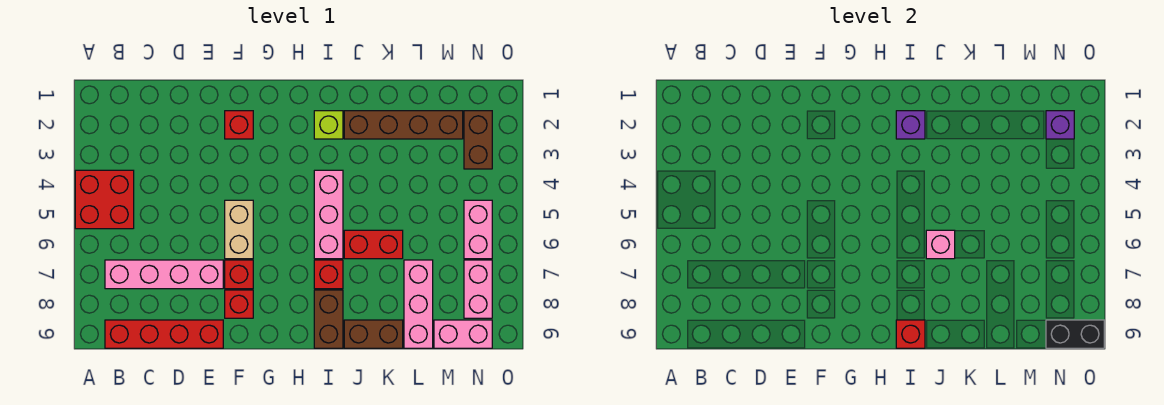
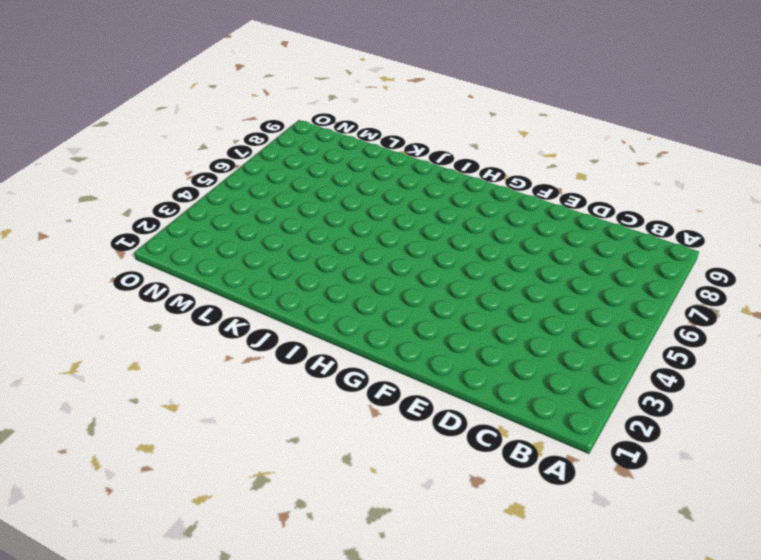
none -> red 2x2 brick [75,170,134,229]
none -> pink 1x4 brick [105,260,223,289]
none -> red 1x4 brick [105,320,223,348]

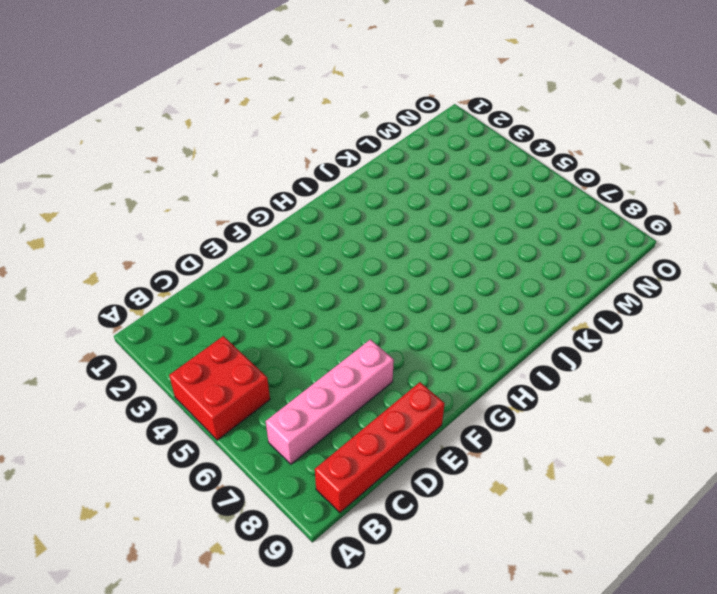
none -> red 1x1 brick [225,111,253,139]
none -> tan 1x2 brick [225,200,253,259]
none -> red 1x1 brick [225,260,253,289]

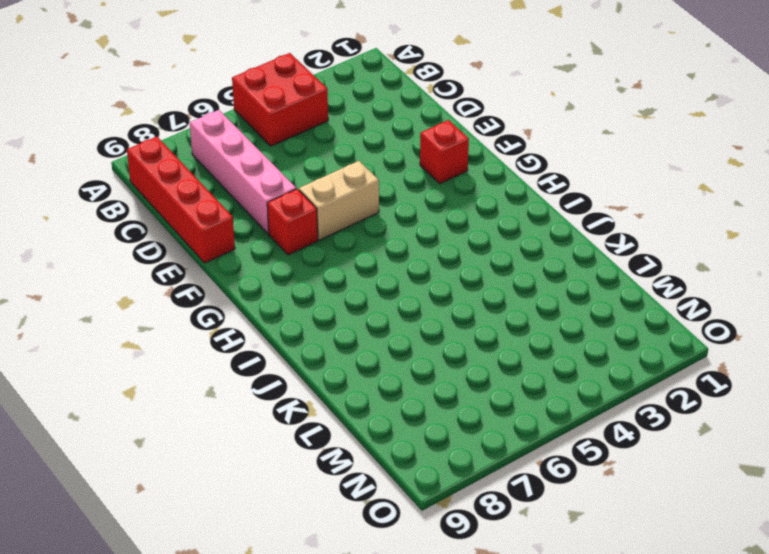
none -> red 1x1 brick [225,290,253,318]
none -> lime 1x1 brick [314,111,343,139]
none -> pink 1x3 brick [314,170,343,259]

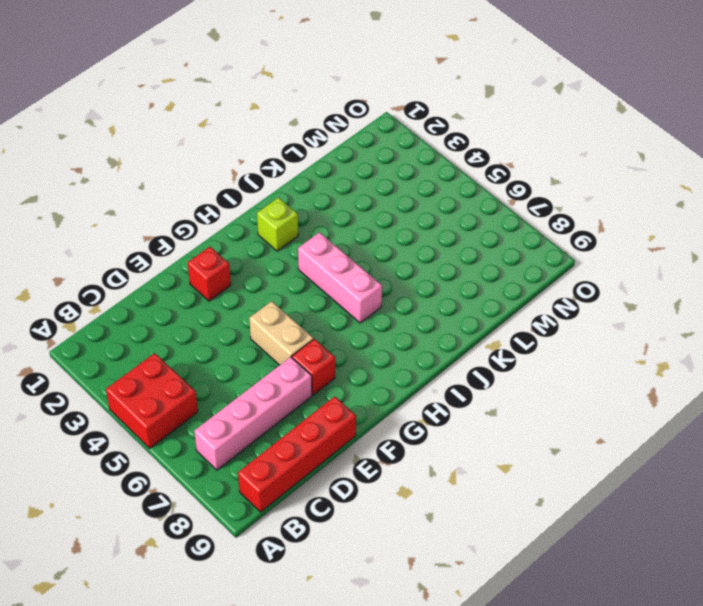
none -> red 1x1 brick [225,290,253,318]
none -> red 1x1 brick [314,260,343,289]
none -> brown 1x2 brick [314,290,343,348]

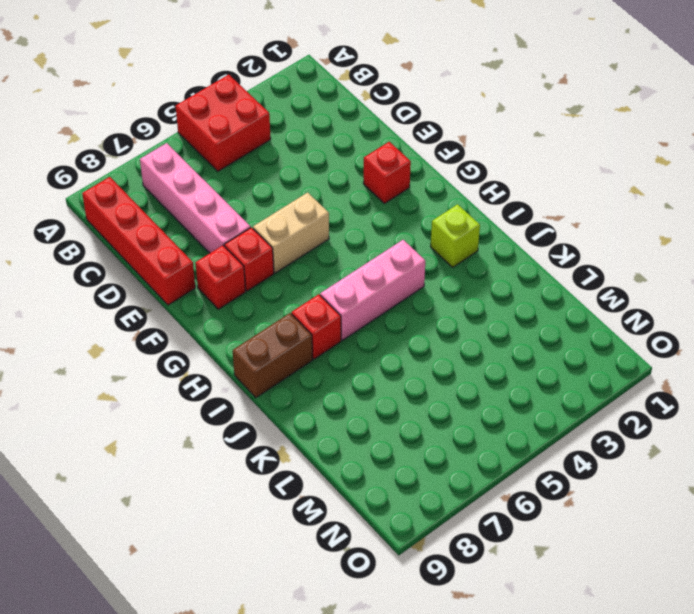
none -> brown 1x4 brick [344,111,463,139]
none -> red 1x2 brick [344,230,403,259]
none -> brown 1x2 brick [344,320,403,348]

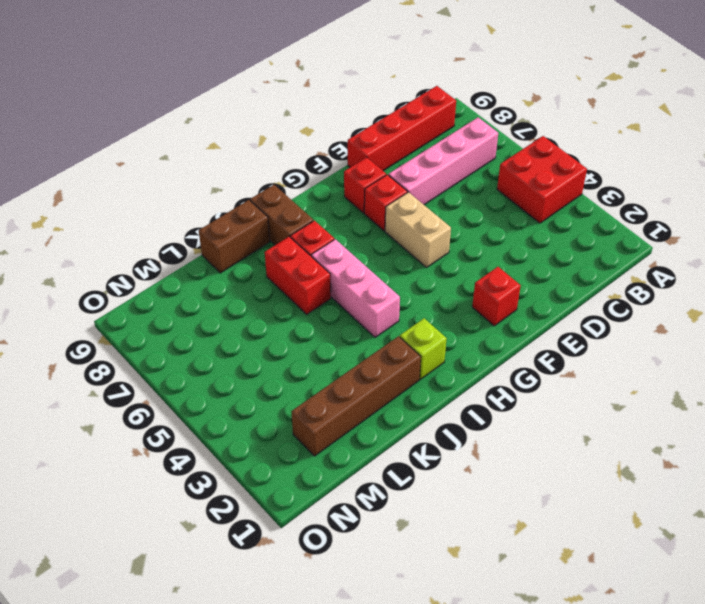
red 1x2 brick [265,237,331,314] -> red 1x2 brick turned to [344,230,403,259]
none -> pink 1x3 brick [404,260,433,348]
none -> pink 1x2 brick [434,320,492,348]
none -> brown 1x2 brick [464,111,492,169]

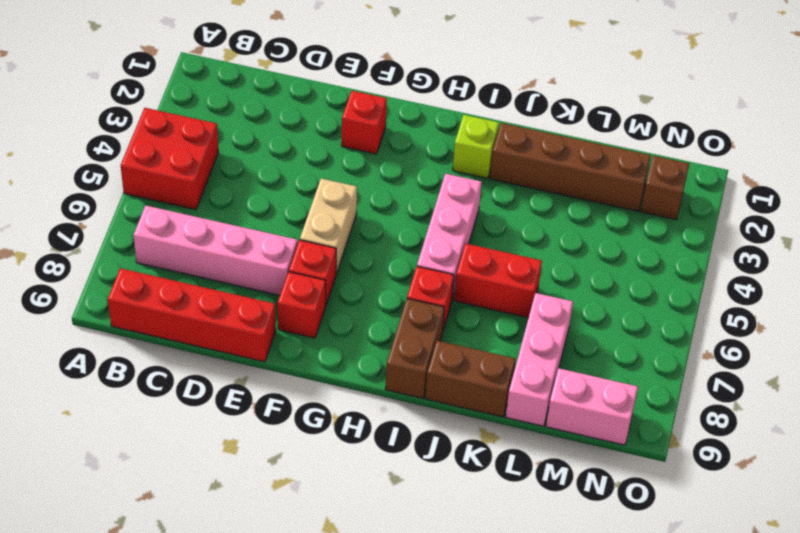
brown 1x1 brick [641,156,689,220] -> brown 1x2 brick [464,111,492,169]
none -> pink 1x2 brick [464,200,492,259]
none -> pink 1x2 brick [464,260,492,318]
none -> purple 1x1 brick [896,111,925,139]

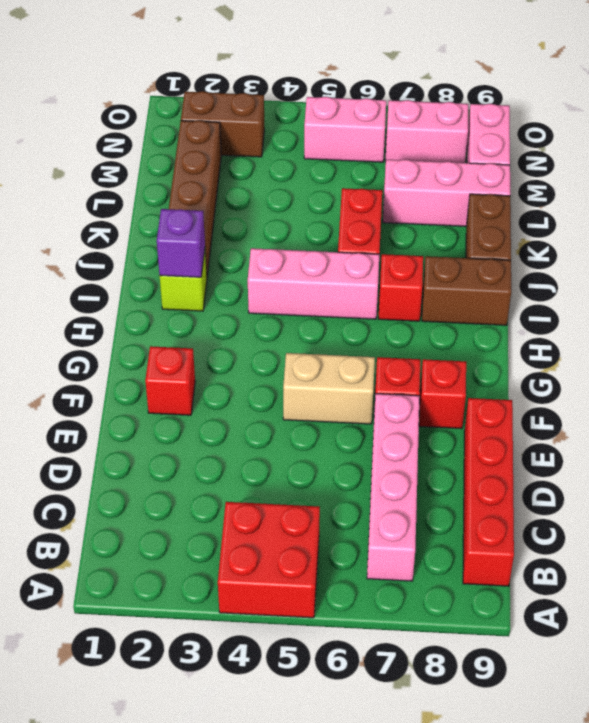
none -> red 1x1 brick [896,320,925,348]
none -> pink 1x1 brick [926,230,955,259]
none -> purple 1x1 brick [1046,111,1074,139]

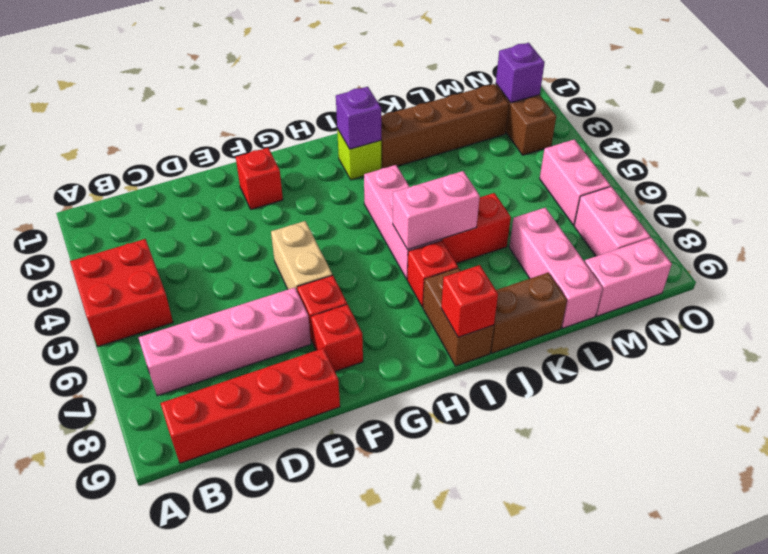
pink 1x2 brick [393,171,480,250] -> pink 1x1 brick [926,230,955,259]
none -> black 1x2 brick [1046,320,1104,348]

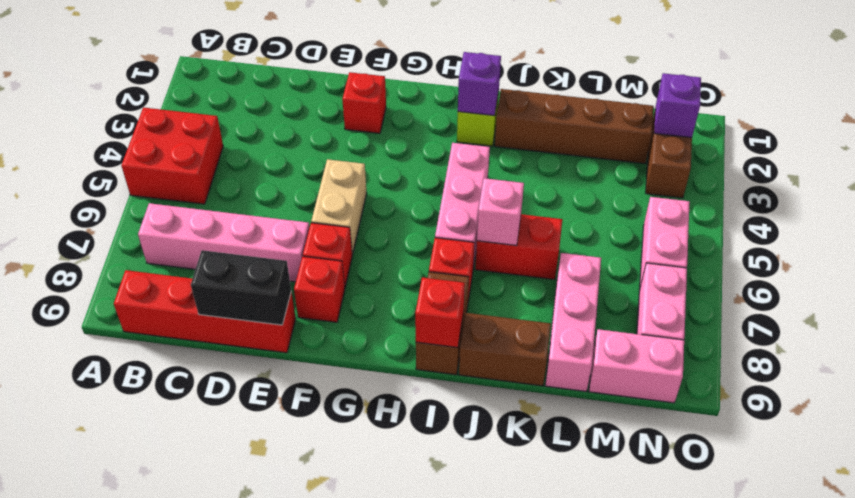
black 1x2 brick [191,250,291,325] -> black 1x2 brick moved to [1046,320,1104,348]

